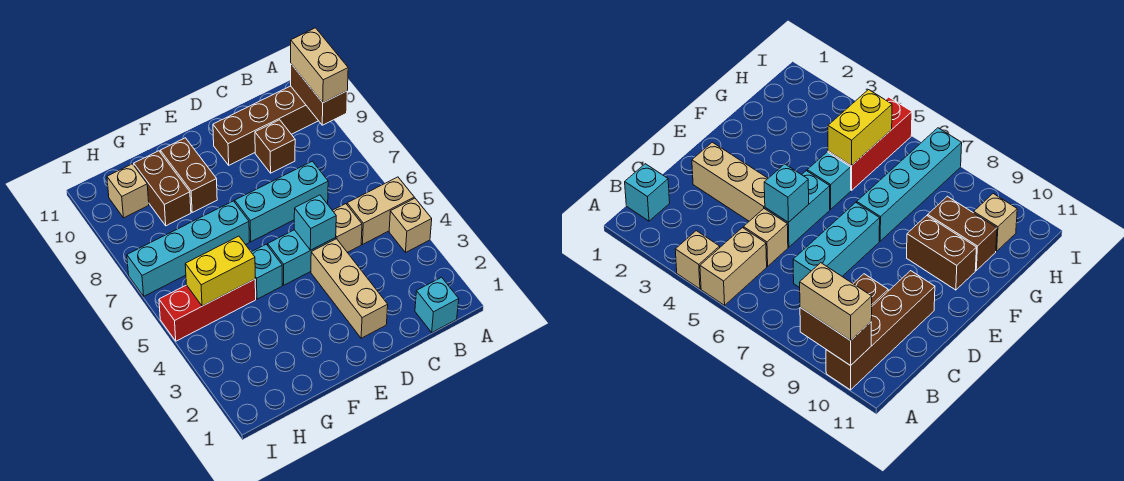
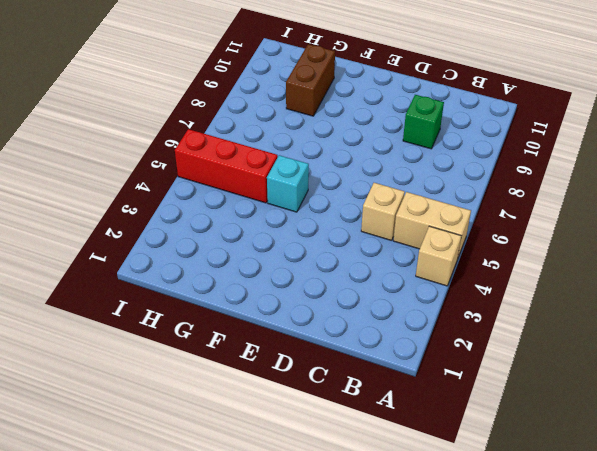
green 1x1 brick [403,95,444,149] -> brown 1x1 brick [255,120,295,173]
none -> brown 1x4 brick [213,86,318,165]
none -> cyan 1x1 brick [415,277,459,332]
none -> cyan 1x3 brick [235,161,328,242]

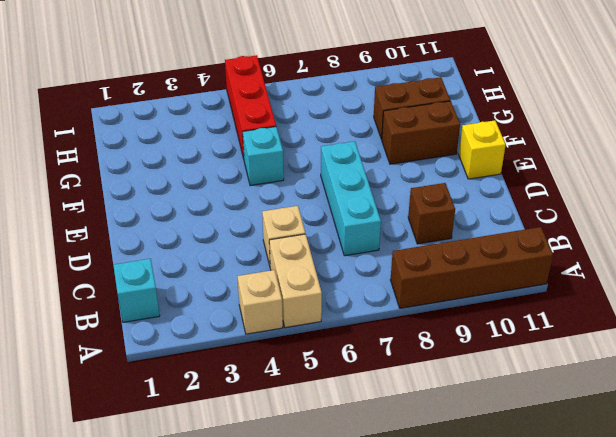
brown 1x4 brick [390,227,553,308] -> brown 1x4 brick turned to [213,86,318,165]
yellow 1x1 brick [459,120,506,179] -> none
none -> tan 1x3 brick [311,239,388,338]
none -> cyan 1x2 brick [268,230,336,285]
none -> cyan 1x4 brick [127,201,249,296]

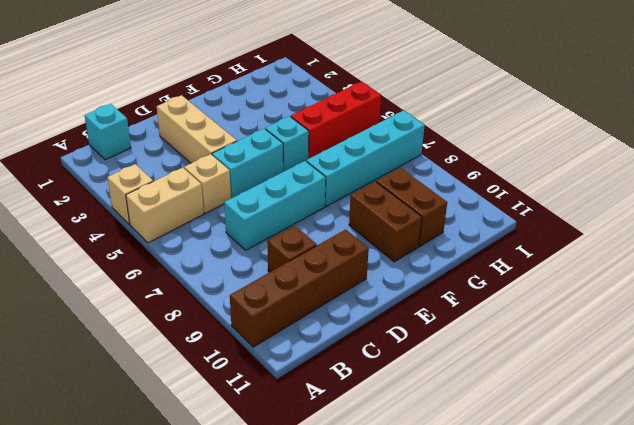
none -> tan 1x1 brick [107,164,149,218]
none -> brown 1x2 brick [291,64,347,125]
none -> cyan 1x1 brick [294,195,336,250]

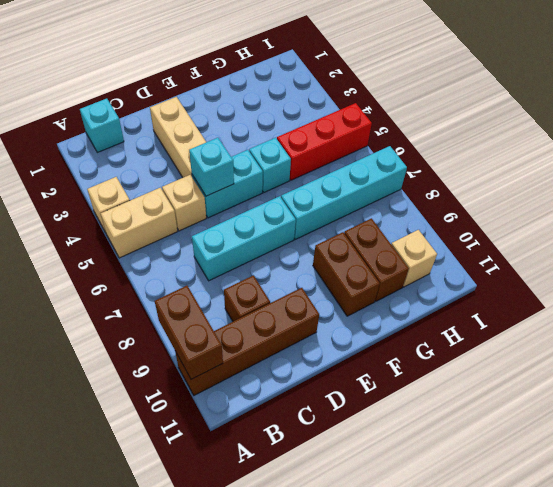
none -> yellow 1x2 brick [185,236,255,306]
none -> tan 1x2 brick [291,28,348,103]

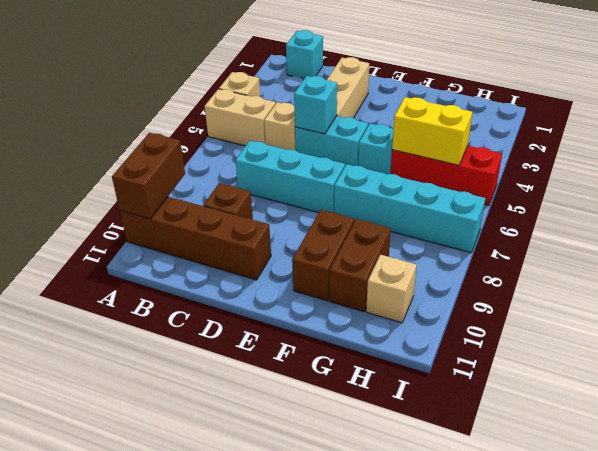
none -> tan 1x2 brick [291,28,348,103]

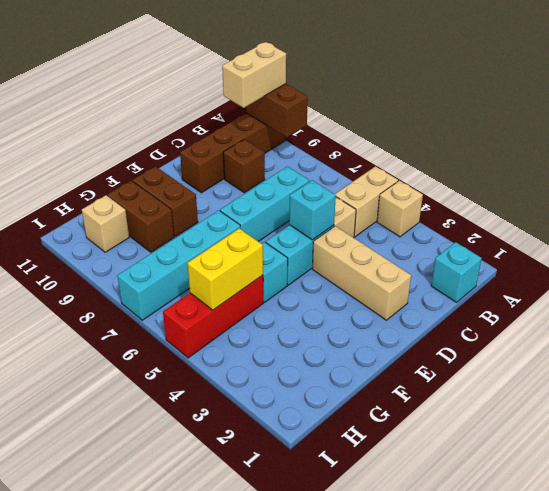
tan 1x2 brick [222,42,286,108] -> tan 1x2 brick turned to [291,28,348,103]

